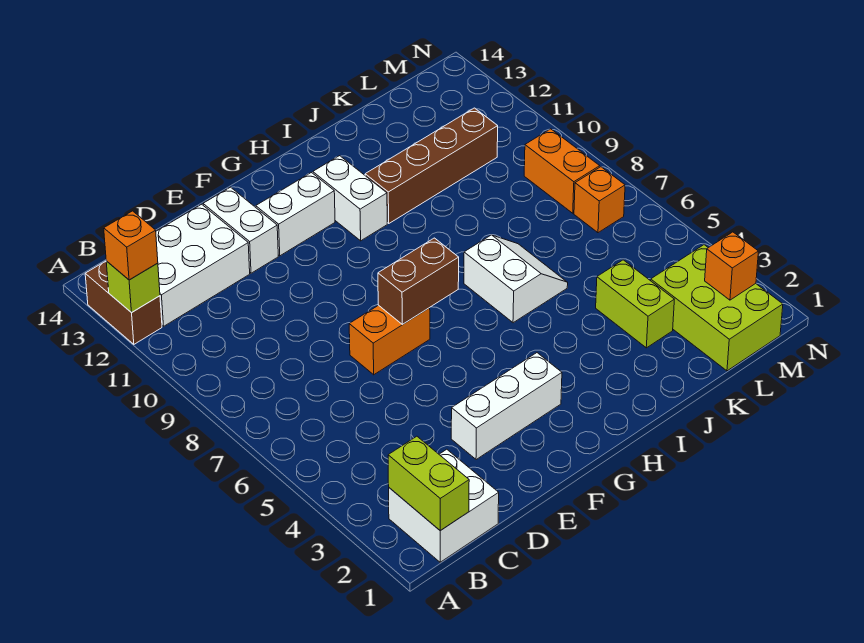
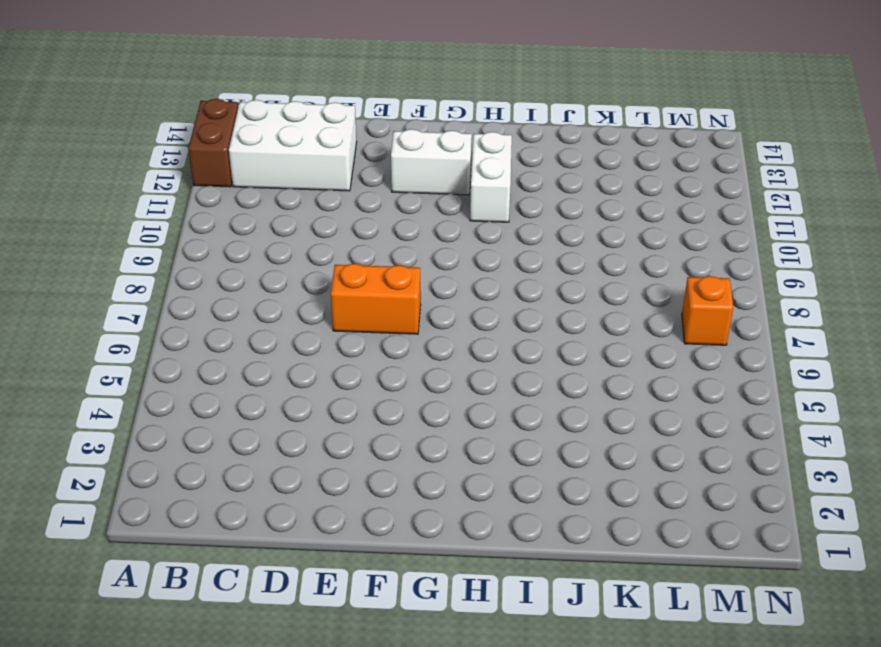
none -> white 2x2 brick [389,449,499,562]
none -> white 1x3 brick [451,353,562,460]
none -> white 1x2 brick [203,187,278,273]

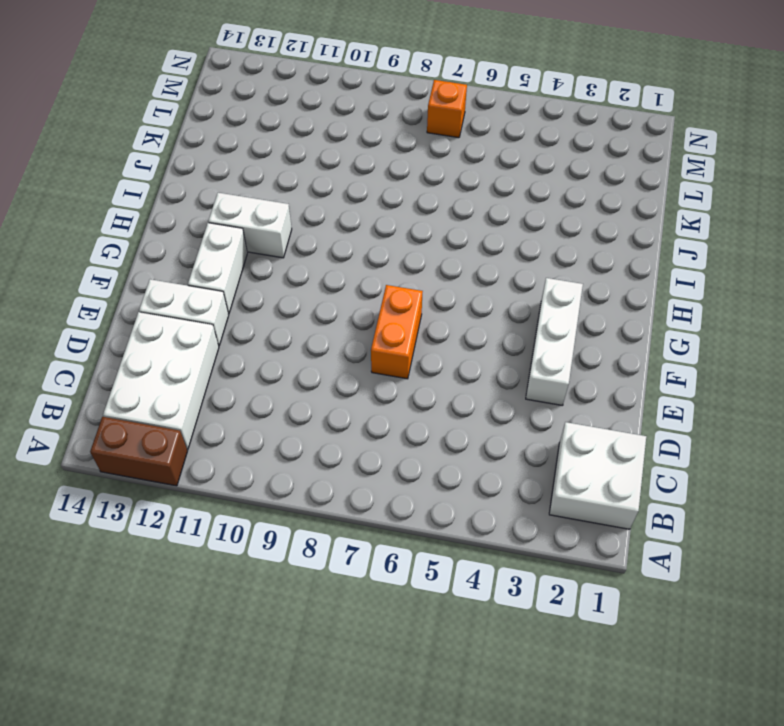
none -> white 2x2 slope [464,235,568,323]
none -> brown 1x4 brick [365,108,498,223]
none -> lime 1x2 brick [596,260,674,348]

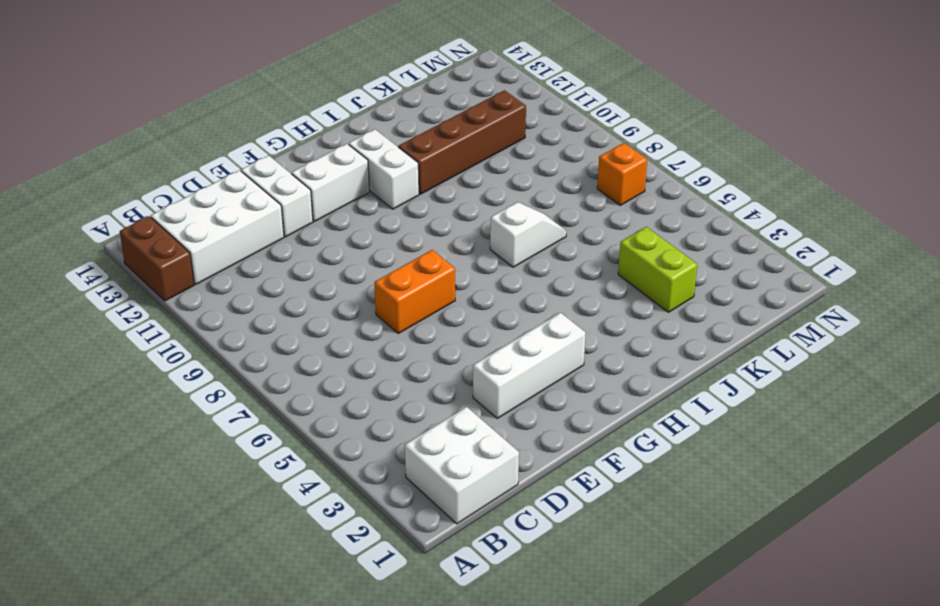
white 1x2 slope [490,202,566,267] -> white 2x2 slope [464,235,568,323]
none -> lime 2x3 brick [651,245,783,371]
none -> orange 1x2 brick [524,129,600,213]
none -> lime 1x1 brick [106,261,160,313]

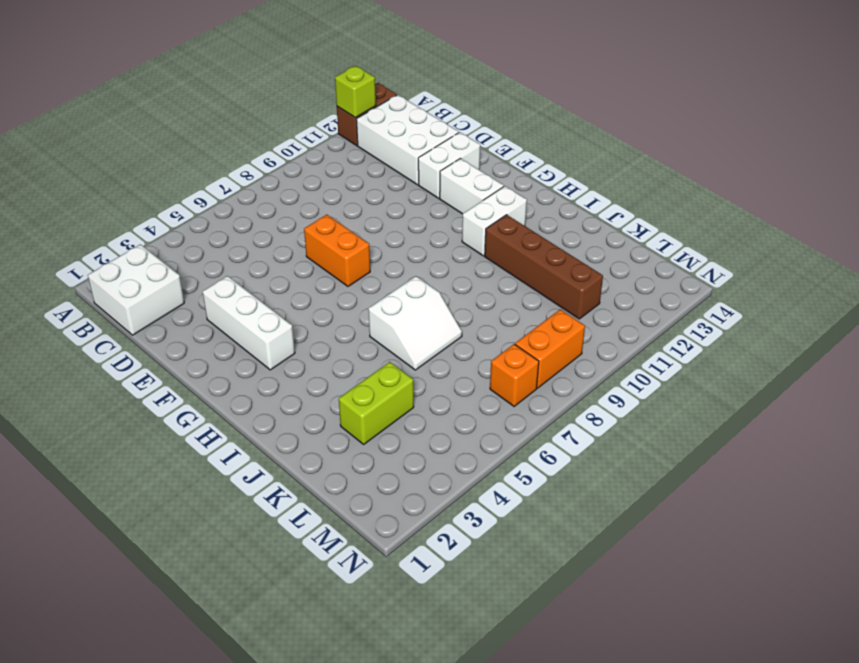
none -> lime 2x3 brick [651,245,783,371]
none -> lime 1x2 brick [388,436,469,531]
none -> brown 1x2 brick [378,238,459,324]

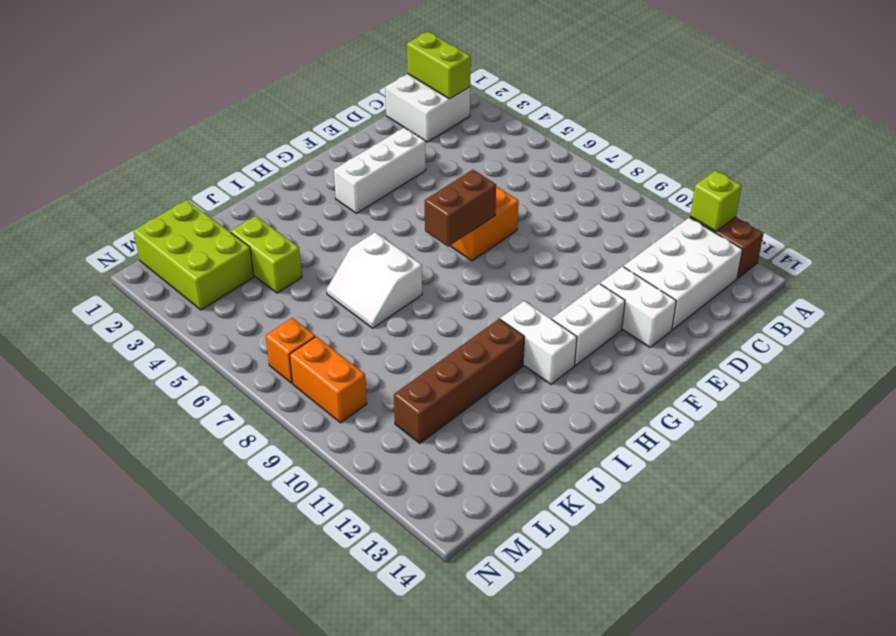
none -> orange 1x1 brick [705,232,759,300]
none -> orange 1x1 brick [104,211,158,280]

